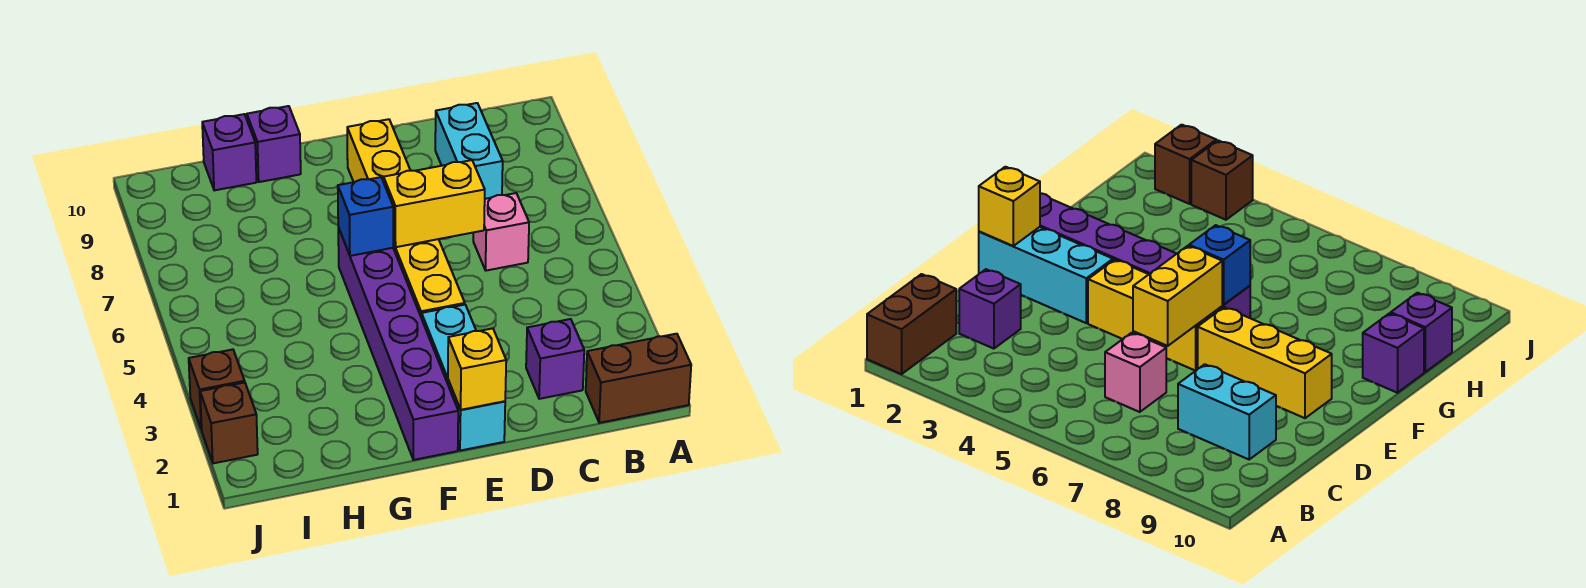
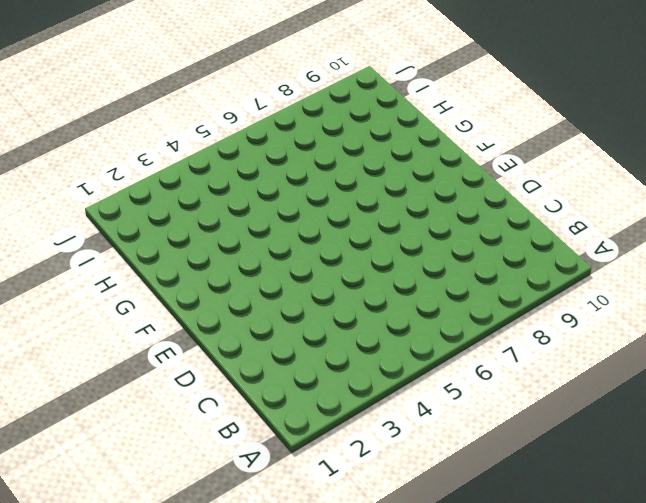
none -> brown 1x2 brick [586,334,691,423]
none -> purple 1x1 brick [526,319,584,399]
none -> pink 1x1 brick [473,193,529,271]

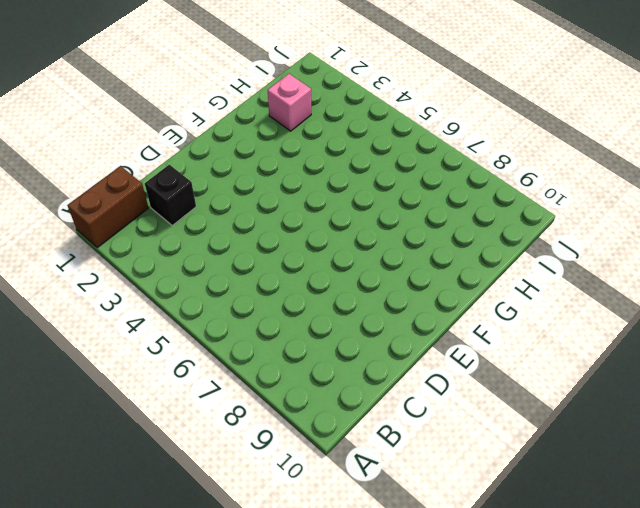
black 1x1 brick [145,165,196,225] -> purple 1x1 brick [526,319,584,399]
pink 1x1 brick [268,74,311,131] -> pink 1x1 brick moved to [473,193,529,271]
none -> cyan 1x2 brick [435,103,503,199]
none -> cyan 1x3 brick [422,305,505,451]
none -> yellow 1x3 brick [393,239,465,318]

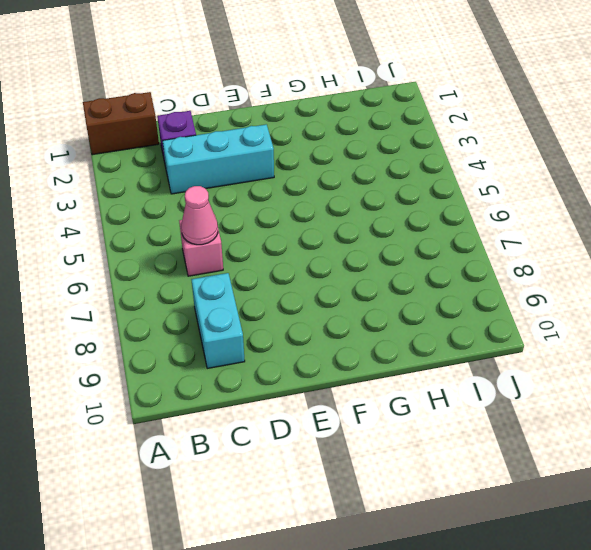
cyan 1x3 brick [162,124,274,194] -> cyan 1x3 brick turned to [422,305,505,451]
pink 1x1 cone [181,186,218,245] -> none
none -> yellow 1x3 brick [393,239,465,318]
none -> yellow 1x3 brick [347,119,410,182]
none -> purple 1x6 brick [338,228,458,460]

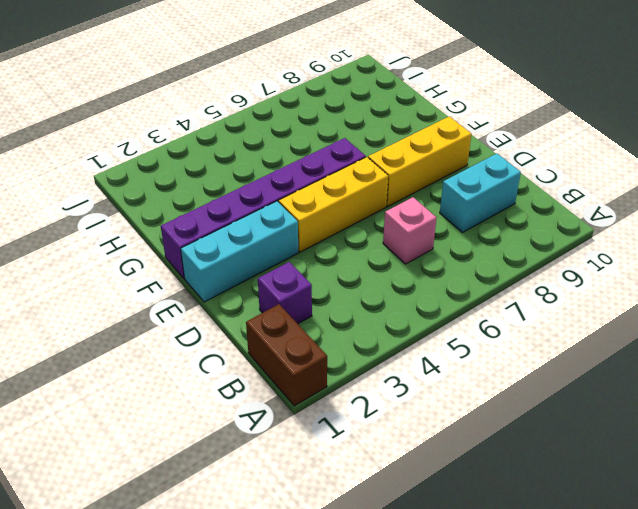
none -> purple 1x1 brick [247,106,301,182]
none -> purple 1x1 brick [202,114,256,190]
none -> brown 1x1 brick [200,383,258,463]

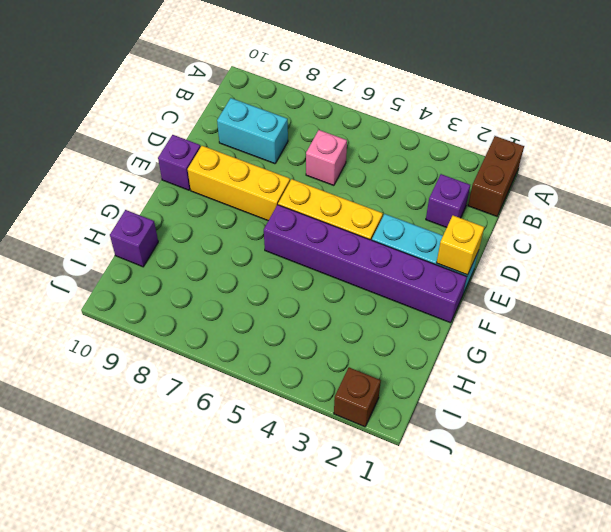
purple 1x1 brick [158,135,201,190] -> purple 1x1 brick moved to [247,106,301,182]
none -> brown 1x1 brick [189,349,245,430]
none -> yellow 1x2 brick [384,160,485,247]
none -> blue 1x1 brick [338,177,393,256]

